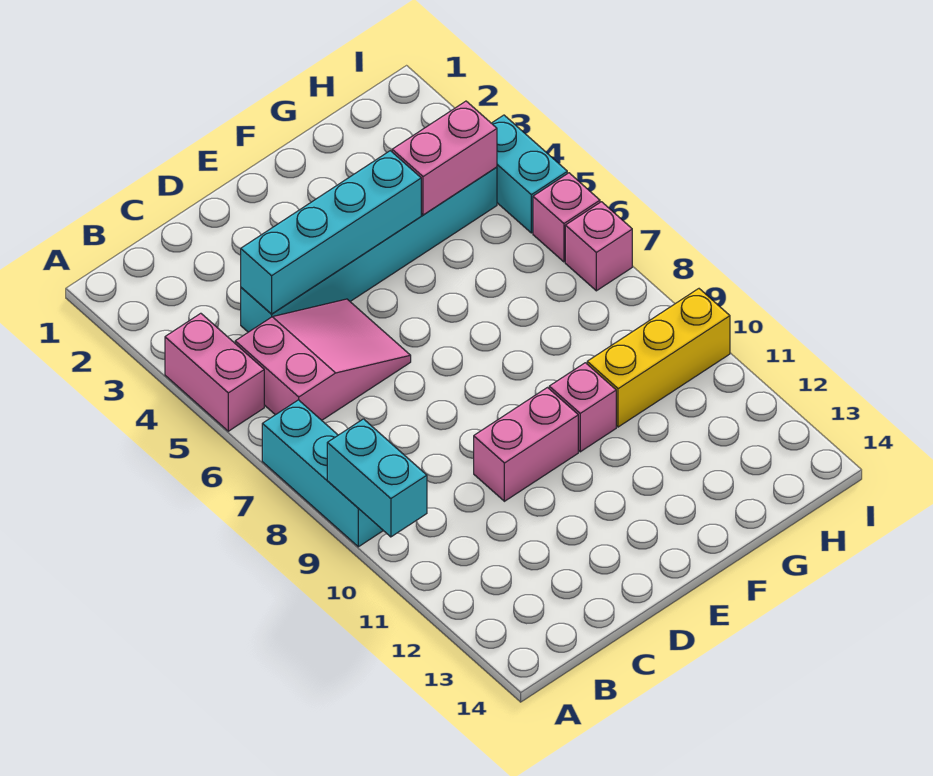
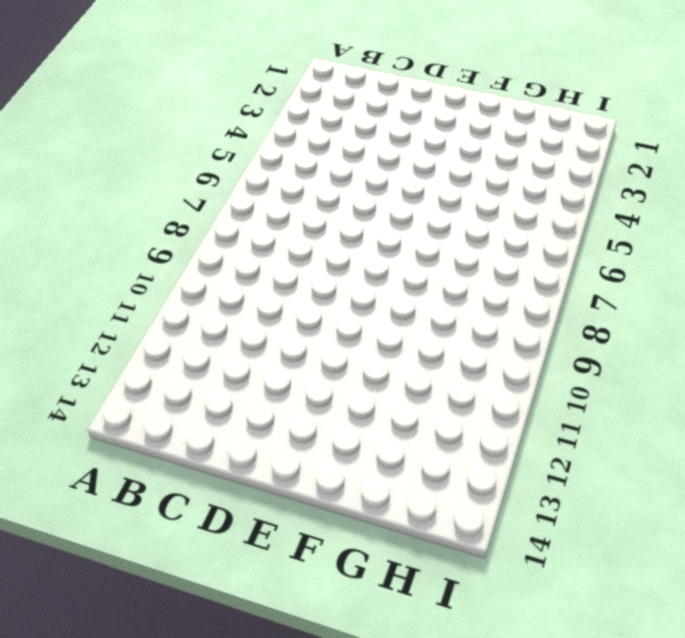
none -> pink 1x2 brick [165,313,264,431]
none -> cyan 1x3 brick [262,400,383,547]
none -> pink 2x3 slope [235,299,411,420]

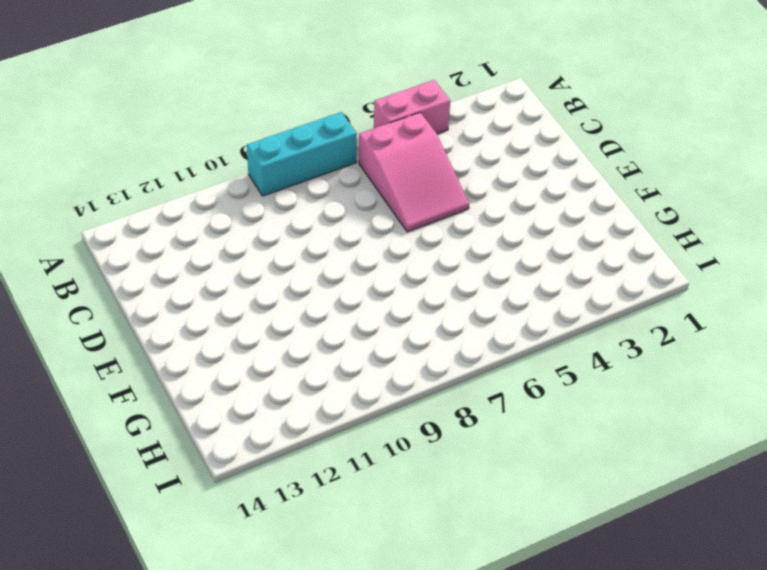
none -> cyan 1x6 brick [241,167,497,332]
none -> pink 1x2 brick [474,388,578,501]
none -> pink 1x1 brick [549,363,616,452]

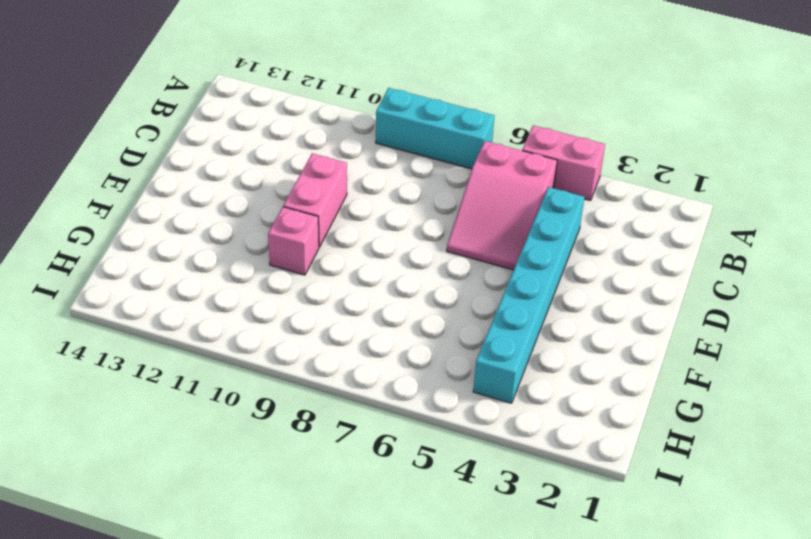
none -> yellow 1x3 brick [587,289,730,427]
none -> cyan 1x2 brick [492,115,567,233]
none -> pink 1x1 brick [533,173,600,262]

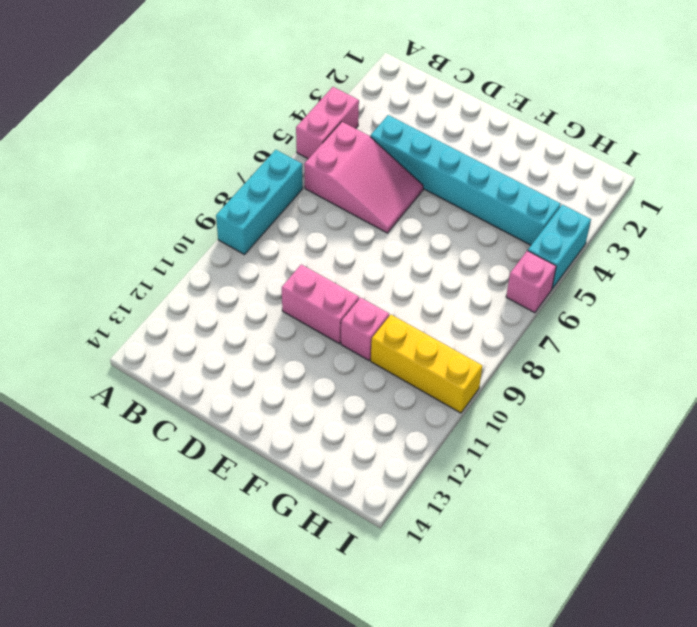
none -> pink 1x1 brick [565,202,632,291]
none -> cyan 1x2 brick [327,419,427,537]
none -> cyan 1x4 brick [241,151,421,314]

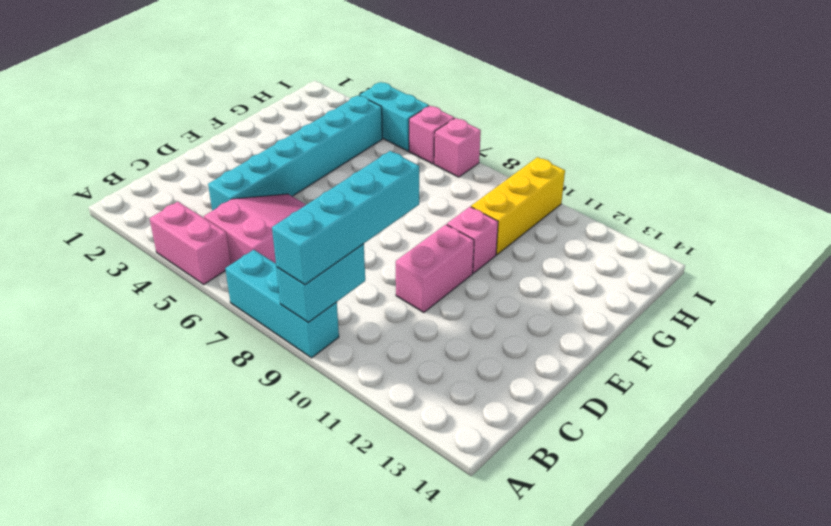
cyan 1x2 brick [276,244,365,323] -> cyan 1x2 brick turned to [327,419,427,537]
cyan 1x4 brick [272,151,419,285] -> cyan 1x4 brick moved to [241,151,421,314]
none -> pink 1x2 brick [392,101,497,215]

